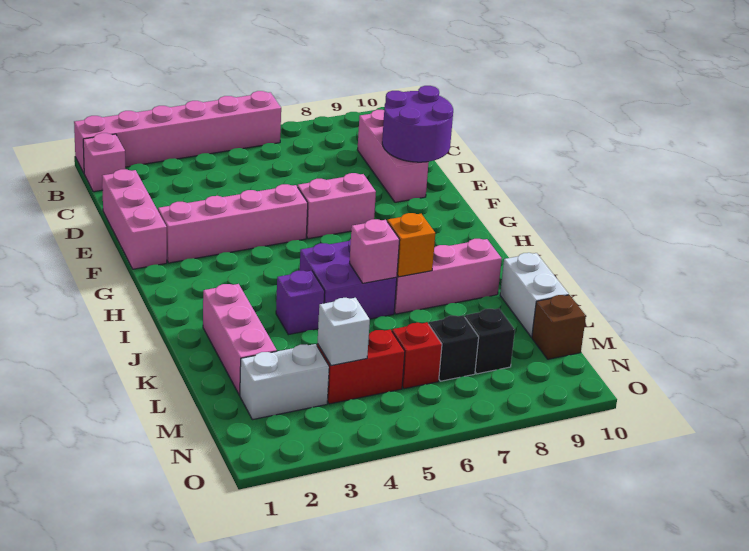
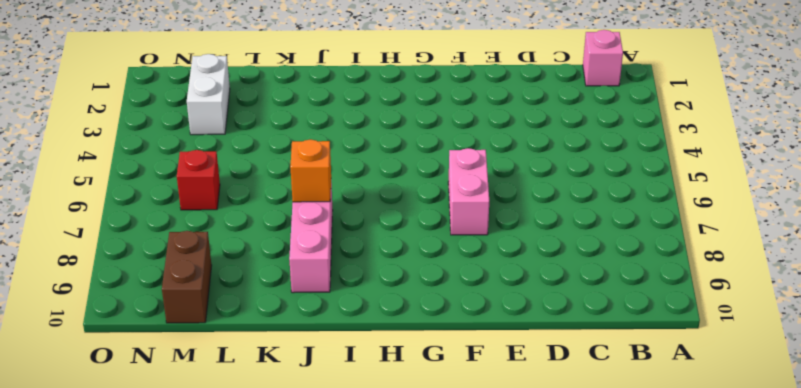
brown 1x2 brick [162,231,212,323] -> brown 1x1 brick [532,295,586,359]
none -> pink 1x6 brick [74,91,281,173]
none -> pink 1x3 brick [357,110,429,202]
none -> pink 1x3 brick [102,169,167,269]

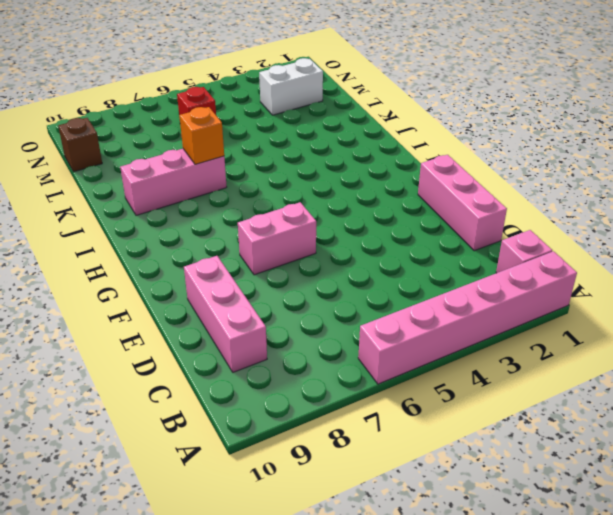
none -> pink 1x4 brick [158,184,308,263]
none -> purple 2x2 brick [300,239,397,319]
none -> pink 1x3 brick [203,284,277,395]

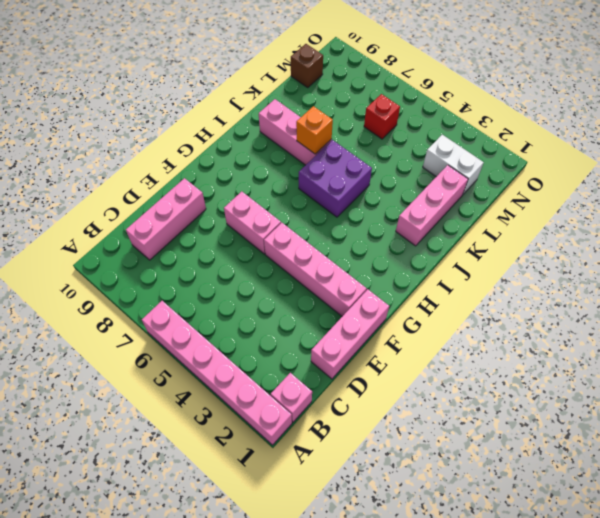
none -> purple 1x1 brick [276,271,325,335]
none -> white 1x2 brick [500,253,569,337]
none -> red 1x2 brick [317,330,405,404]

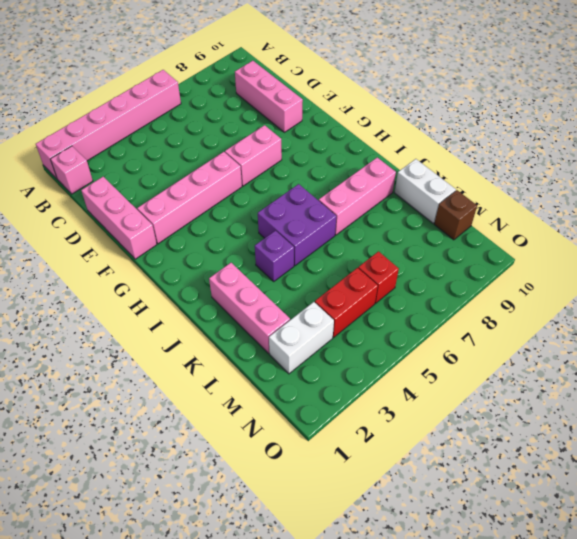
none -> black 1x1 brick [429,315,479,381]
none -> black 1x1 brick [465,309,515,374]
none -> purple 2x2 round brick [382,86,453,162]

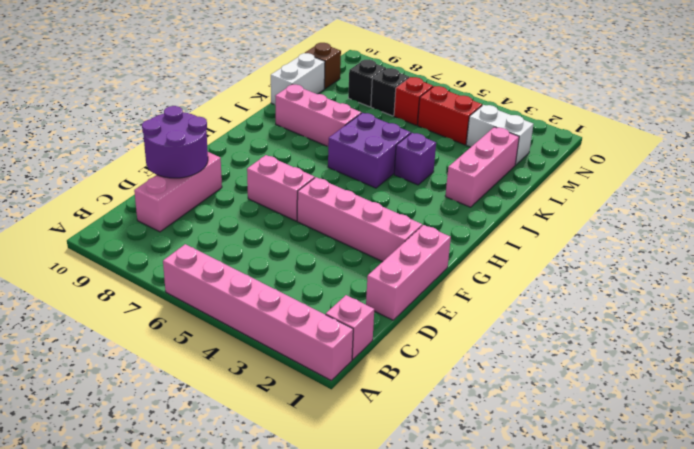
none -> pink 1x1 brick [350,219,400,283]
none -> orange 1x1 brick [387,213,435,277]
none -> white 1x1 brick [318,298,370,366]

